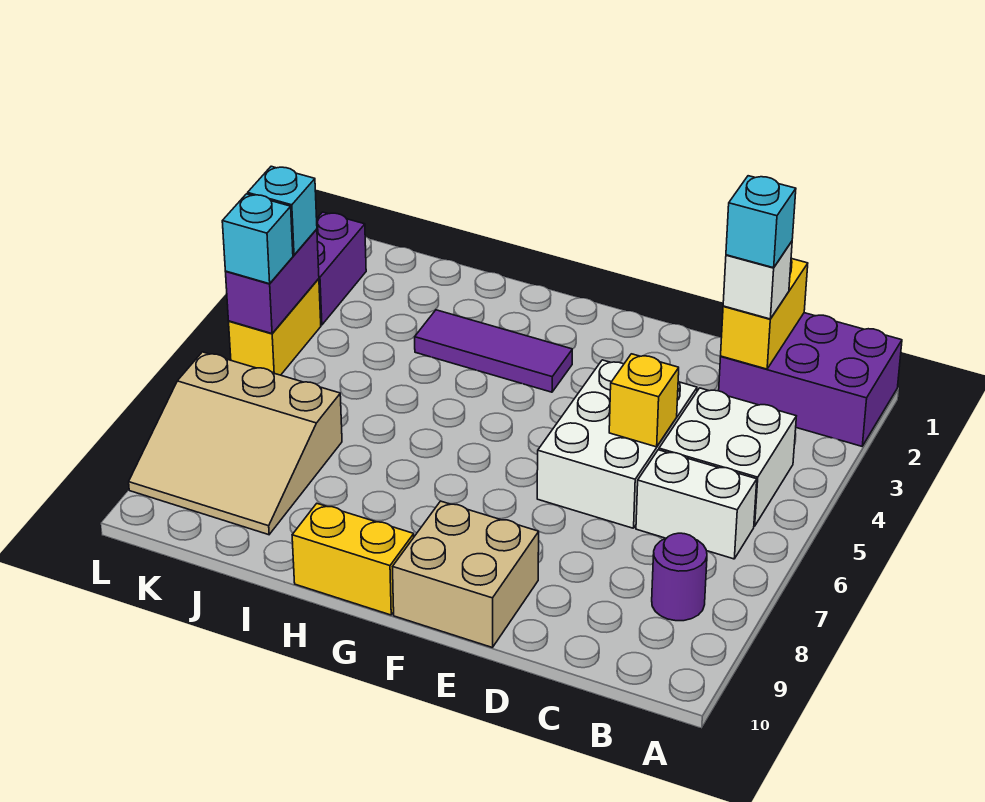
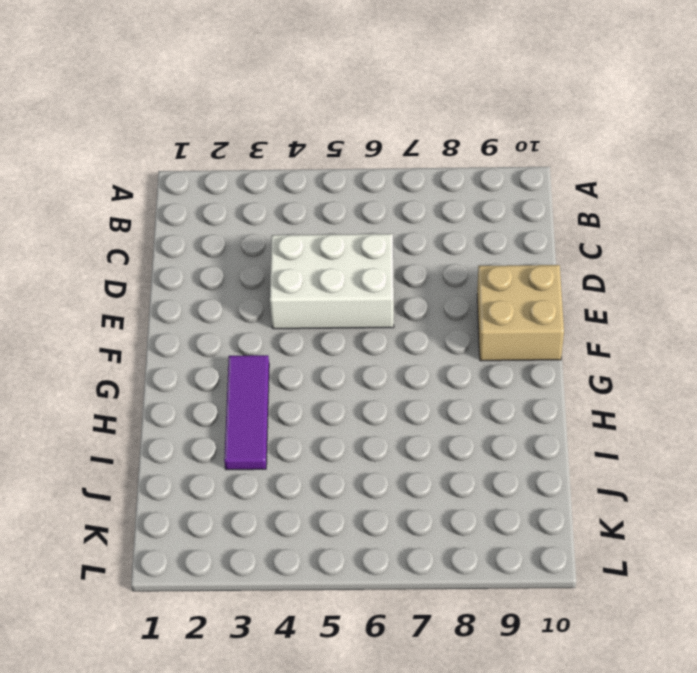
none -> purple 2x3 brick [719,313,902,446]
none -> white 2x2 brick [659,388,796,526]
none -> white 1x2 brick [636,450,757,559]

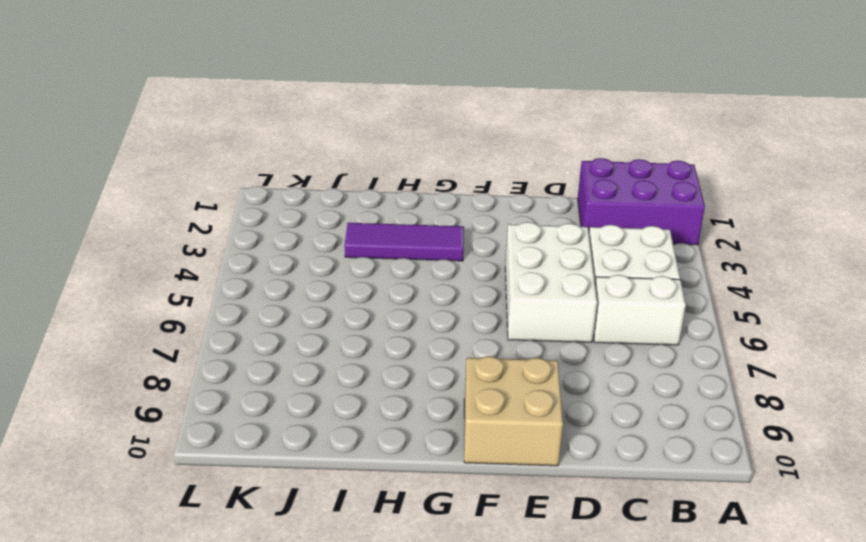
none -> purple 1x1 round brick [652,533,707,621]
none -> yellow 1x2 brick [292,504,414,615]
none -> tan 3x3 slope [129,352,342,535]

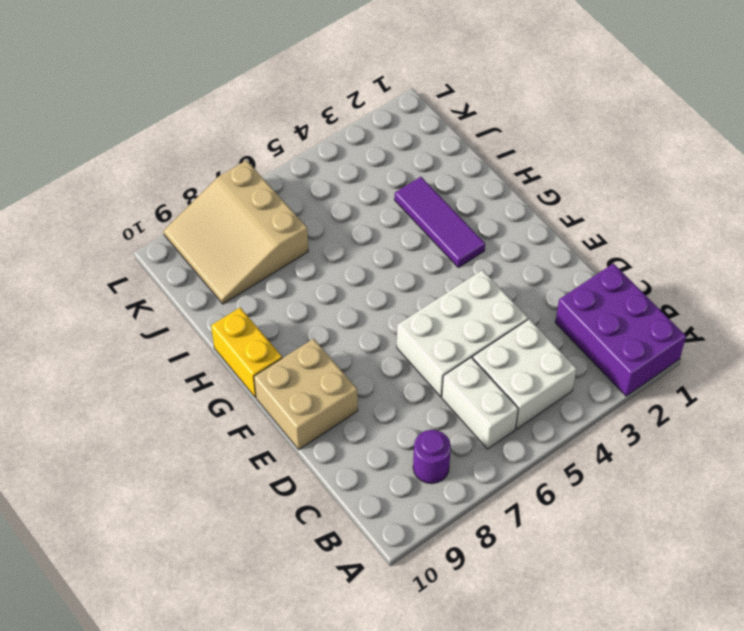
none -> purple 1x2 brick [317,212,366,325]
none -> yellow 1x2 brick [229,279,321,375]
none -> yellow 1x2 brick [721,259,808,369]

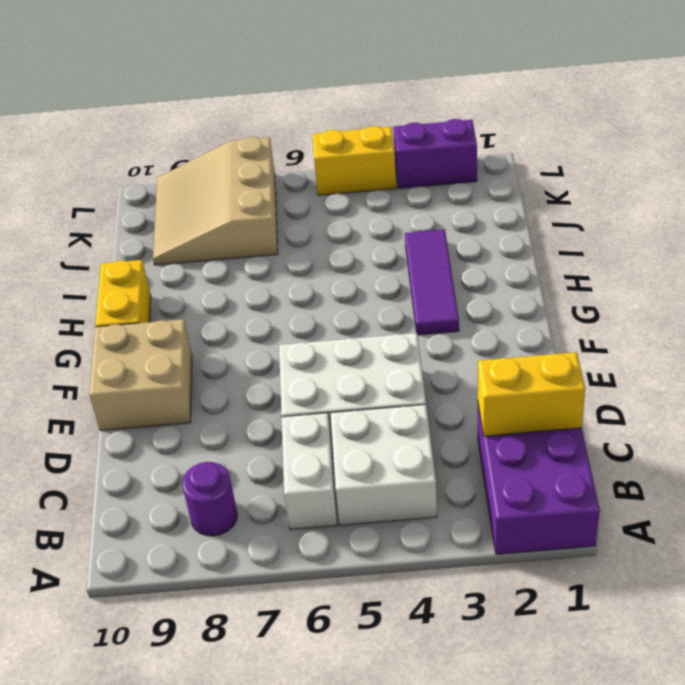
none -> yellow 1x1 brick [609,354,679,447]
none -> purple 1x2 brick [226,229,319,334]
none -> white 1x1 brick [723,242,792,319]

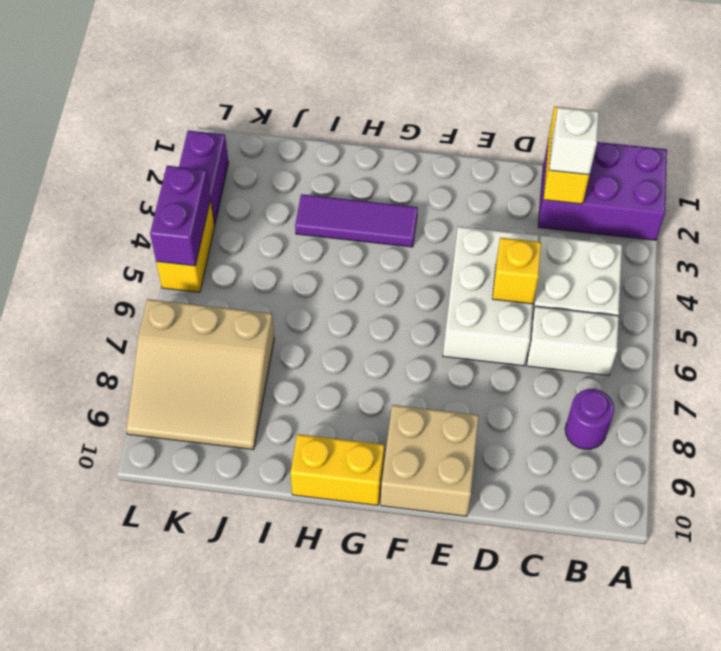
none -> cyan 1x1 brick [248,166,317,255]
none -> cyan 1x1 brick [222,194,293,284]
none -> cyan 1x1 brick [726,176,796,268]

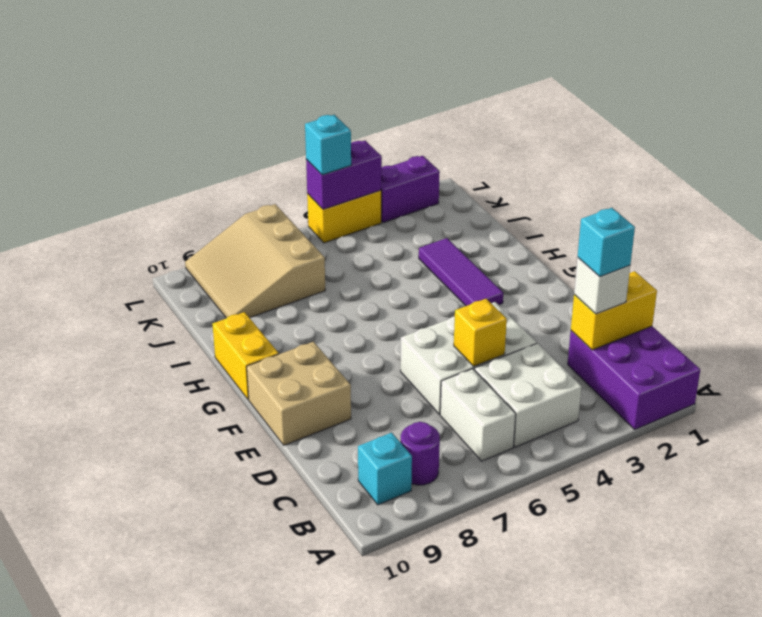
cyan 1x1 brick [358,433,412,505] -> cyan 1x1 brick moved to [248,166,317,255]

